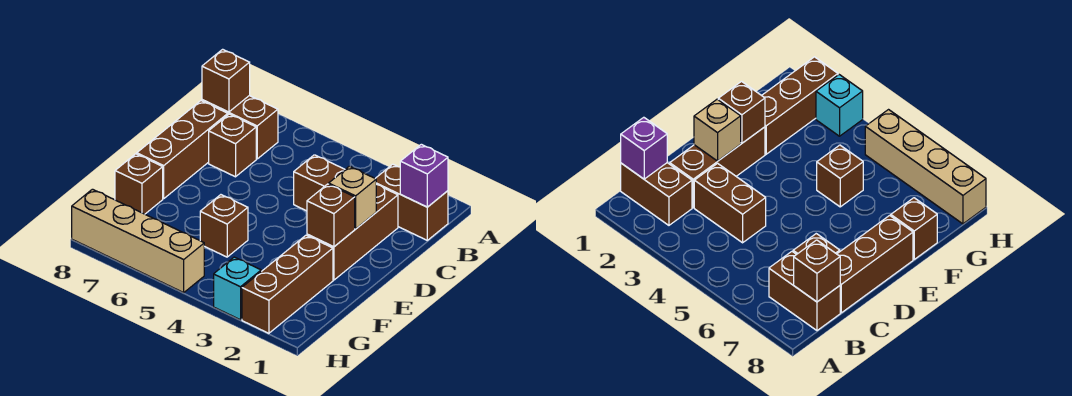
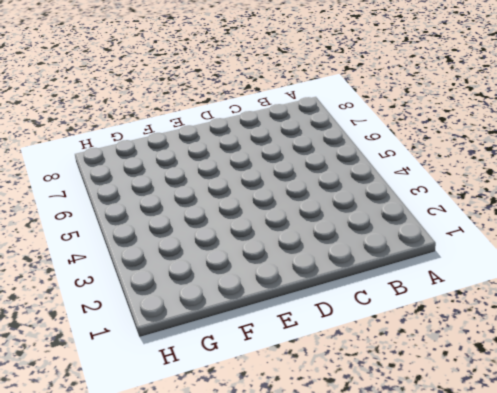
none -> brown 1x2 brick [375,164,448,240]
none -> brown 1x2 brick [202,96,278,159]
none -> brown 1x3 brick [307,184,398,280]

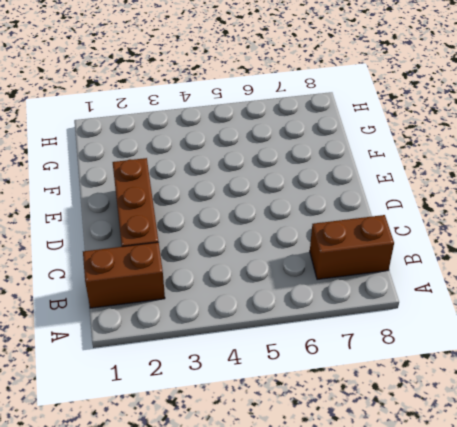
none -> brown 1x2 brick [294,155,345,211]
none -> brown 1x1 brick [209,114,256,177]
none -> brown 1x3 brick [137,101,228,199]

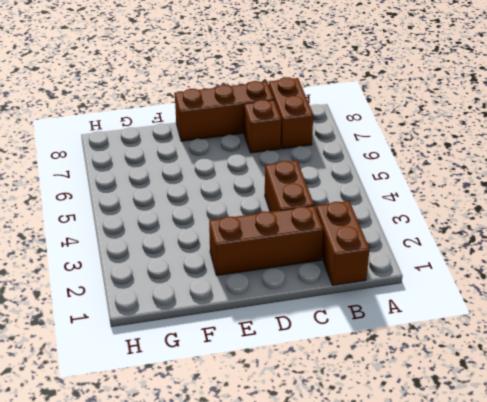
none -> brown 1x3 brick [242,235,333,333]
none -> brown 1x1 brick [200,195,248,257]
none -> brown 1x1 brick [115,154,163,214]

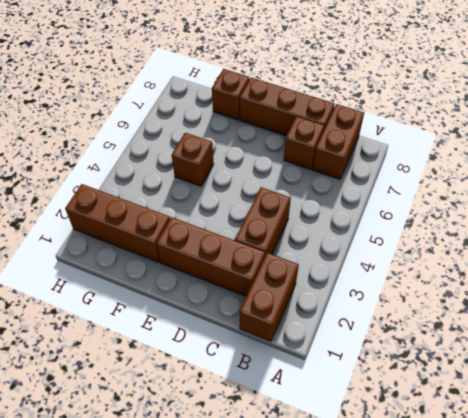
none -> cyan 1x1 brick [214,257,261,320]
none -> tan 1x4 brick [72,189,204,293]
none -> purple 1x1 brick [400,144,448,207]

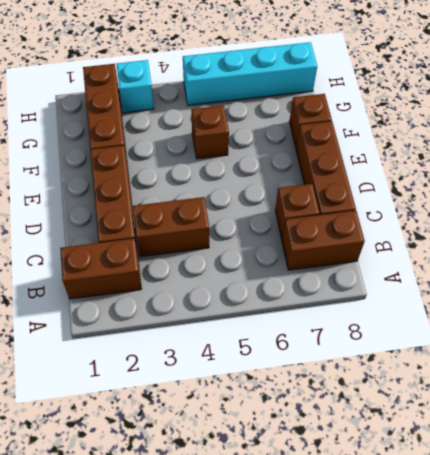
cyan 1x4 brick [183,42,317,105] -> tan 1x4 brick [72,189,204,293]
none -> purple 1x1 brick [400,144,448,207]
none -> brown 1x1 brick [202,49,250,112]
none -> tan 1x1 brick [329,166,376,229]

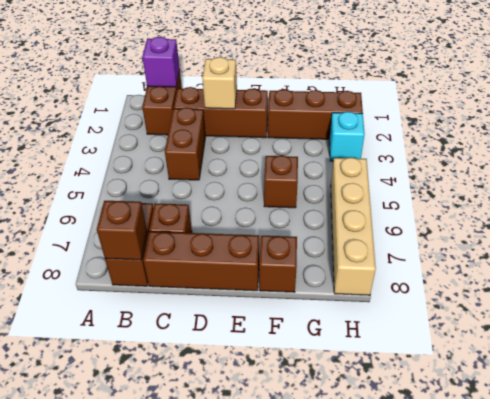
none -> brown 1x1 brick [307,184,355,247]

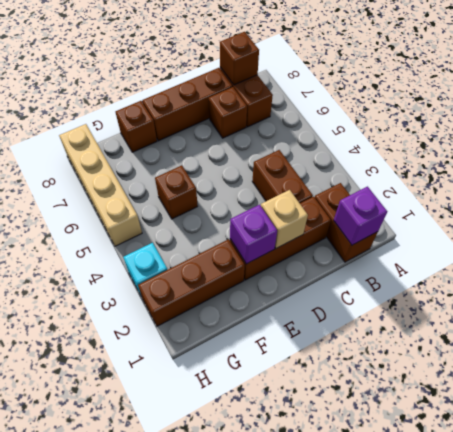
purple 1x1 brick [230,205,277,264] -> brown 1x1 brick [307,184,355,247]

